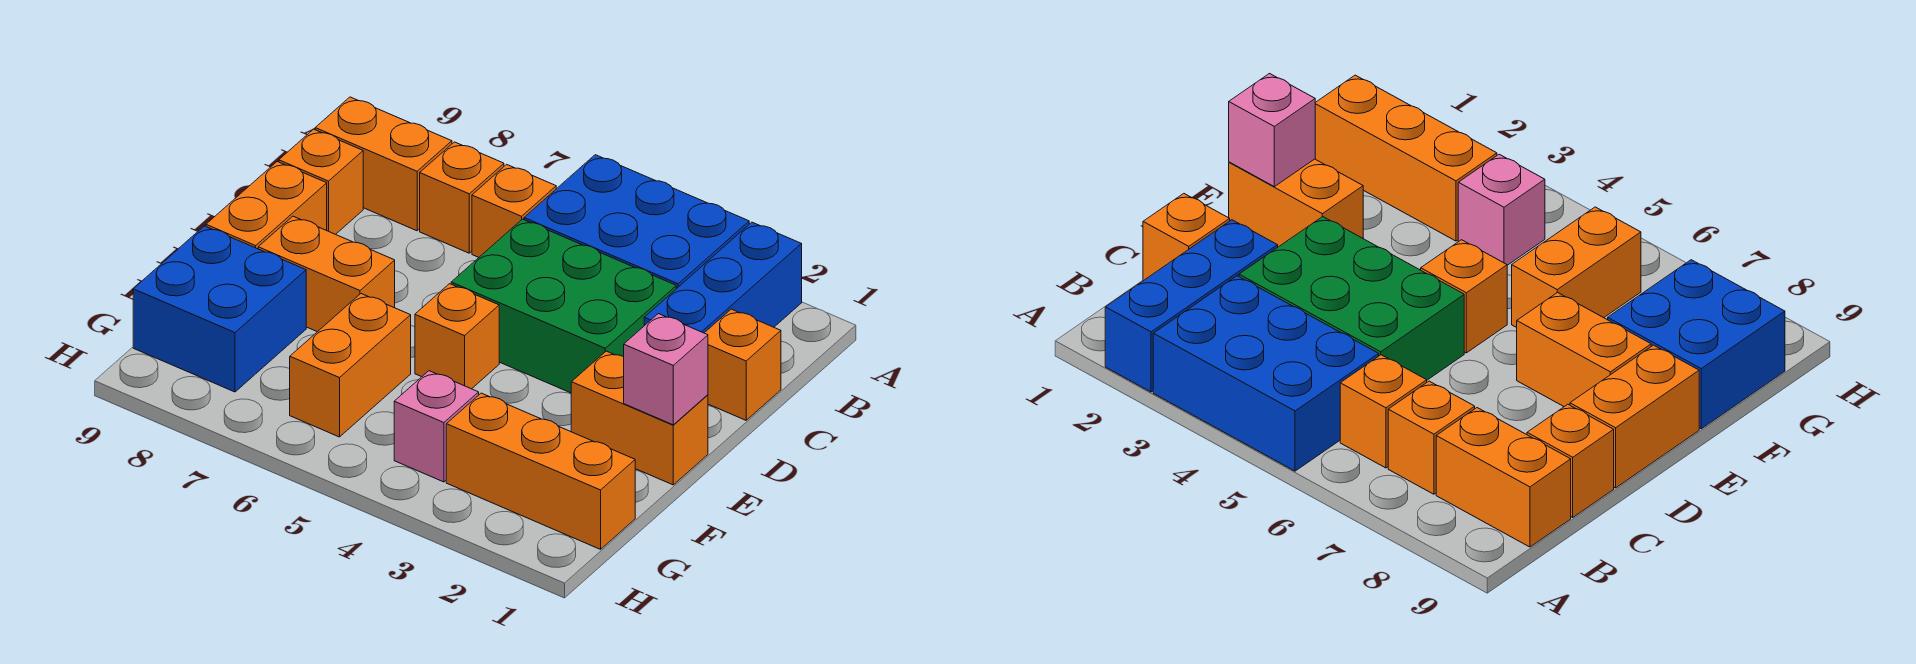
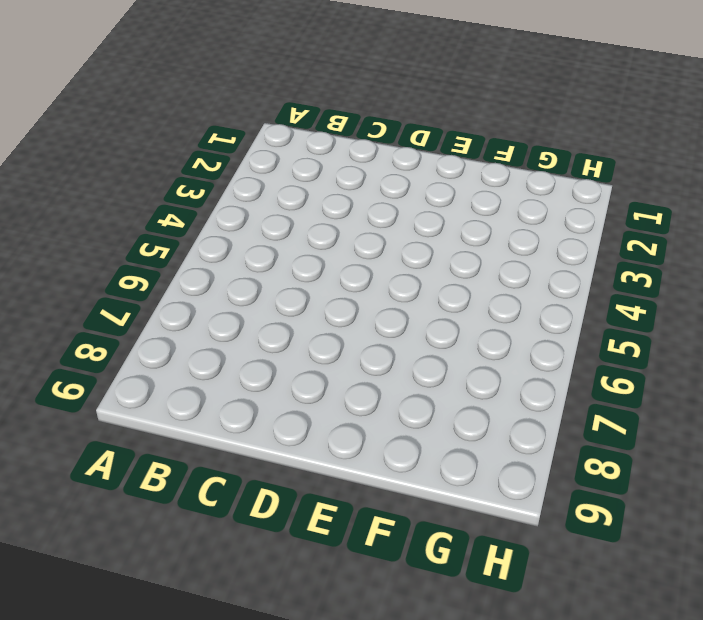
none -> blue 1x3 brick [644,222,802,333]
none -> blue 2x3 brick [524,155,749,289]
none -> orange 1x1 brick [472,164,556,257]

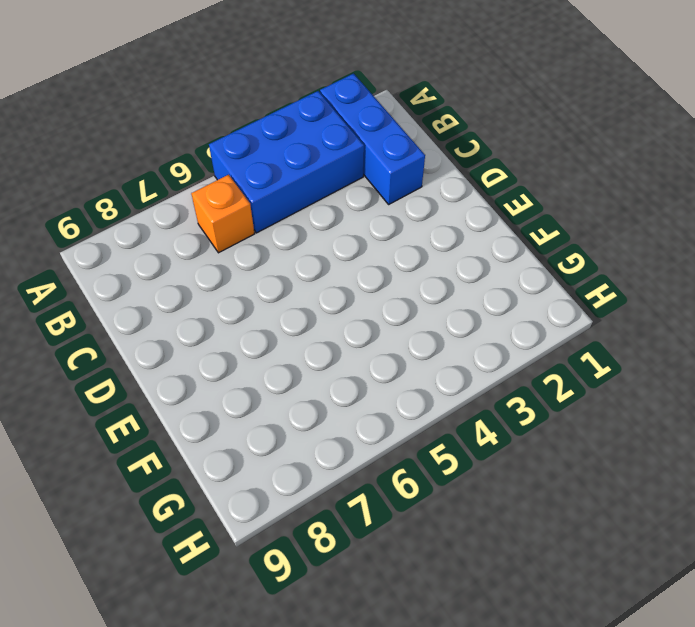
none -> orange 1x1 brick [420,142,504,253]
none -> orange 1x2 brick [315,97,452,231]
none -> orange 1x1 brick [705,309,781,420]

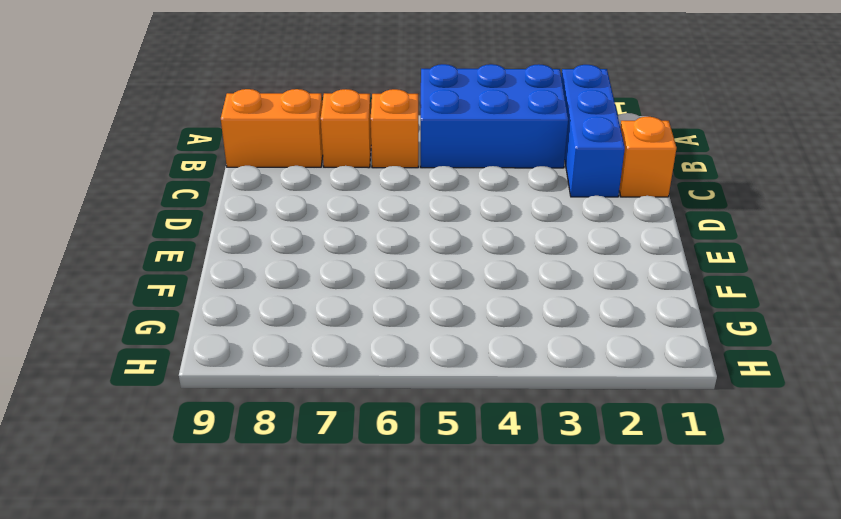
none -> green 2x3 brick [451,219,676,393]
none -> orange 1x1 brick [279,129,363,234]
none -> orange 1x2 brick [206,162,327,249]

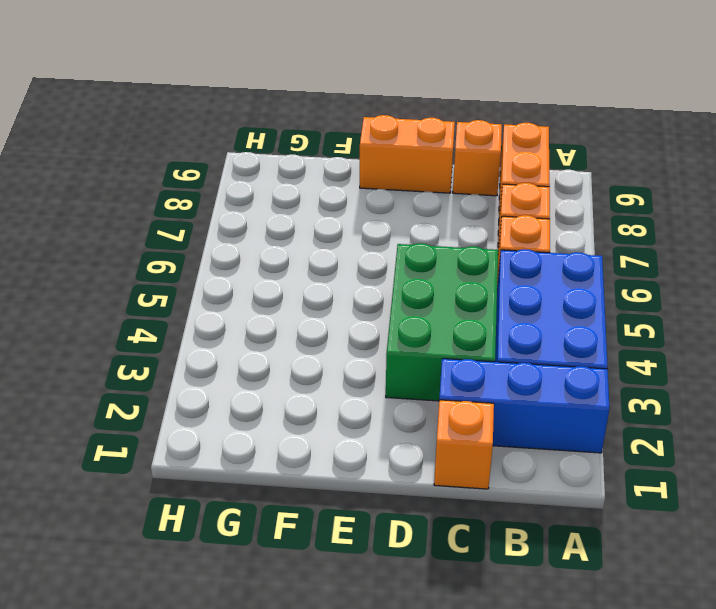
none -> orange 1x2 brick [571,351,708,485]
none -> orange 1x1 brick [415,284,499,389]
none -> orange 1x2 brick [258,216,395,332]

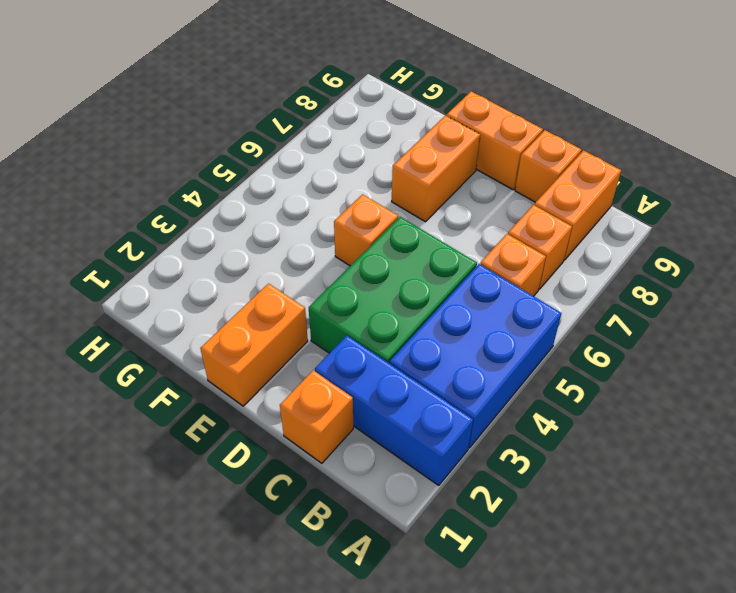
none -> orange 1x2 brick [290,294,411,437]
none -> blue 2x2 brick [133,226,306,392]
none -> orange 1x3 brick [446,393,635,549]

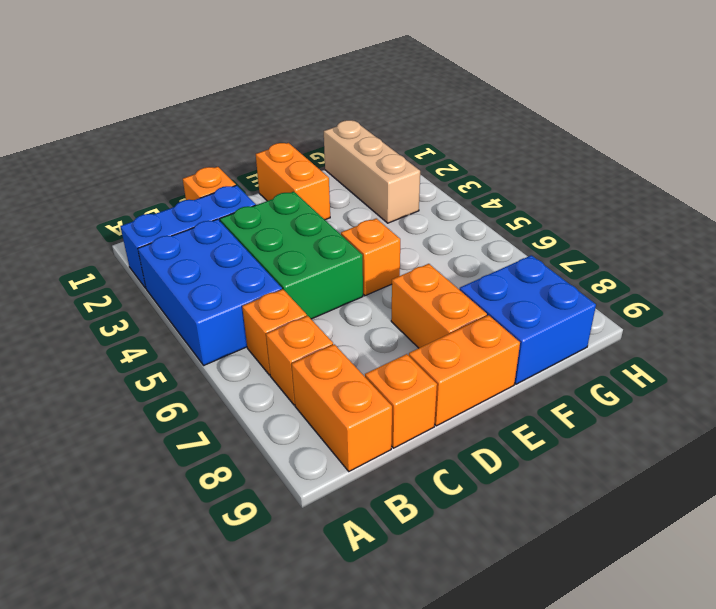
tan 1x3 brick [324,120,420,223] -> orange 1x3 brick [446,393,635,549]
none -> orange 1x2 brick [290,294,411,437]
none -> pink 1x1 brick [394,371,479,482]
none -> pink 1x1 brick [624,314,708,425]

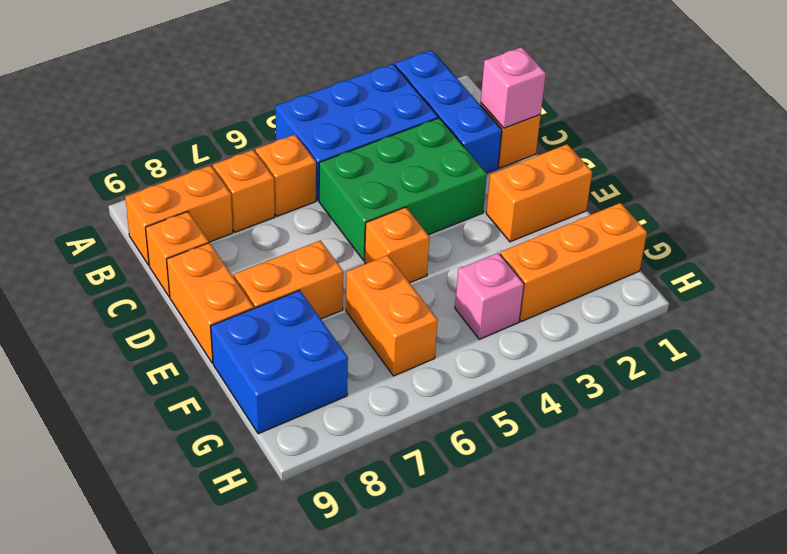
pink 1x1 brick [481,47,546,128] -> pink 1x1 brick moved to [624,314,708,425]

